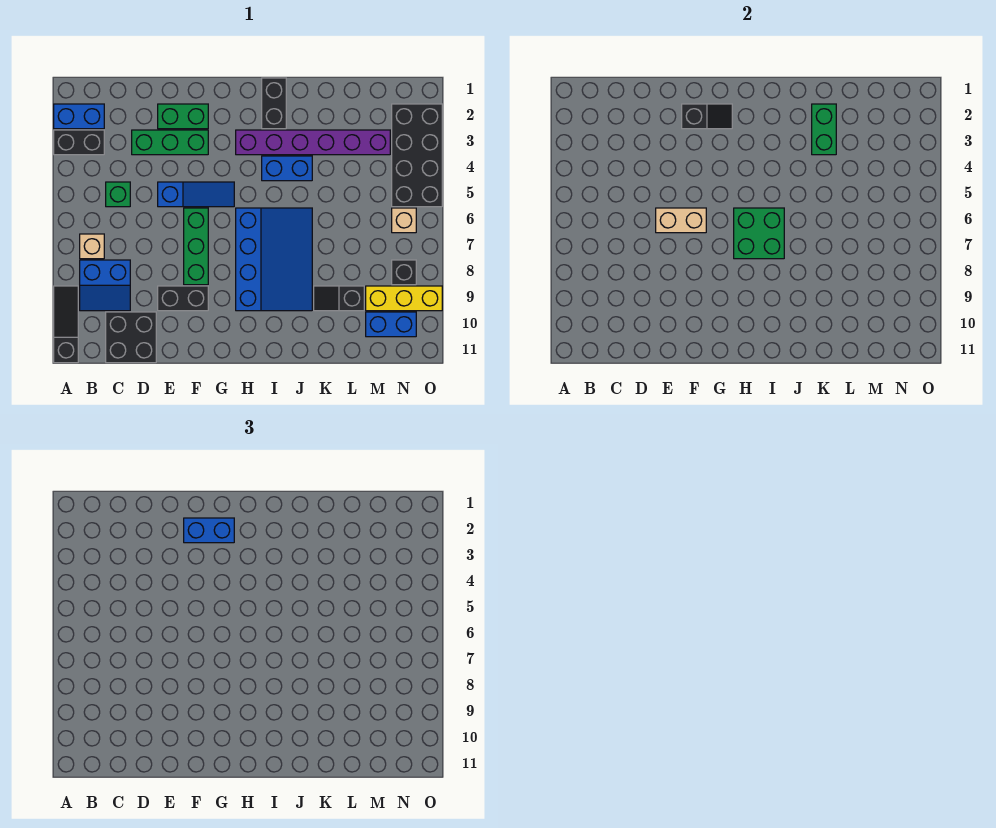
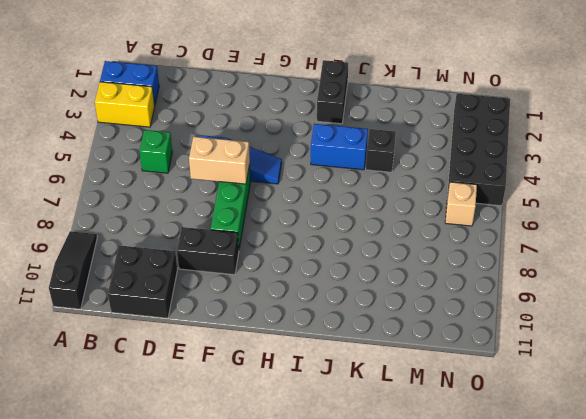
yellow 1x2 brick [95,82,155,127] -> black 1x2 brick [54,130,104,155]
black 1x1 brick [366,129,396,172] -> black 1x1 brick moved to [392,260,416,285]
none -> tan 1x1 brick [80,234,104,259]
none -> blue 2x2 slope [80,260,130,311]
none -> green 1x3 brick [132,130,208,155]

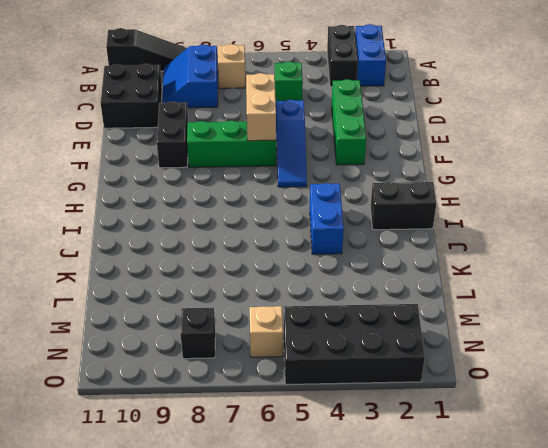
none -> green 1x2 brick [158,104,208,129]
none -> purple 1x6 brick [236,130,390,155]
none -> blue 3x4 slope [236,208,312,311]

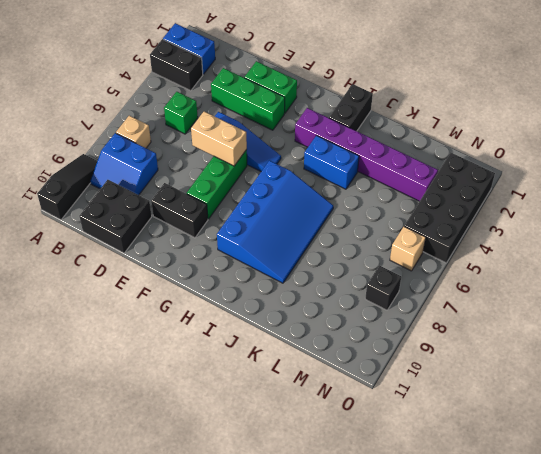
none -> black 1x2 slope [314,286,364,311]
none -> yellow 1x3 brick [366,286,442,311]
none -> blue 1x2 brick [366,312,416,337]

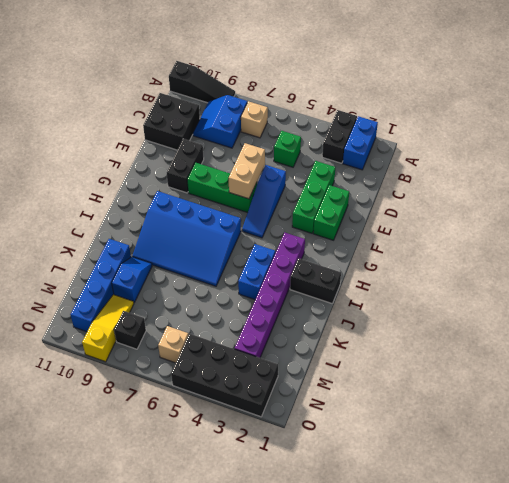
blue 1x2 slope [112,257,152,302] -> black 1x2 slope [314,286,364,311]
blue 1x4 brick [70,239,131,332] -> blue 1x2 brick [366,312,416,337]
yellow 1x3 slope [82,295,134,362] -> yellow 1x3 brick [366,286,442,311]
none -> black 1x2 slope [682,104,732,129]
none -> green 2x2 brick [734,208,784,259]
none -> green 1x2 brick [812,104,836,155]

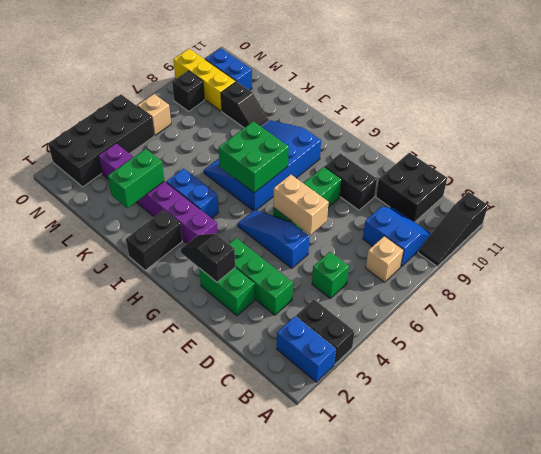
none -> blue 1x2 brick [184,518,234,543]

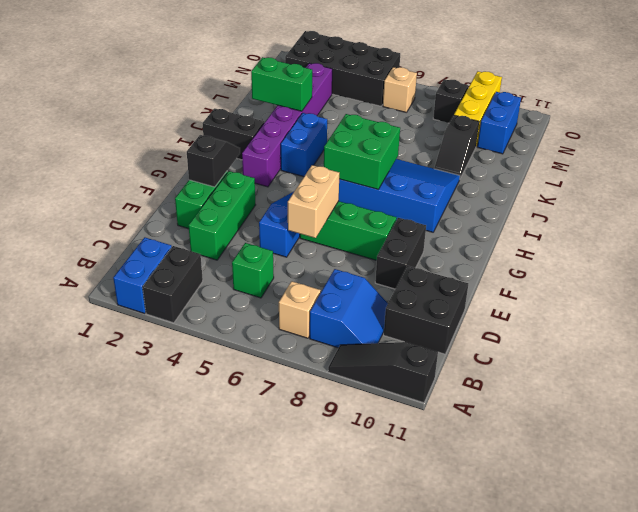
none -> blue 1x2 brick [184,518,234,543]

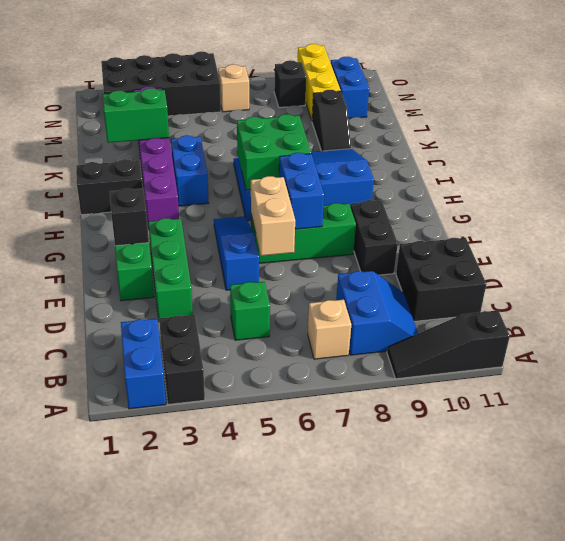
blue 1x2 brick [279,153,324,229] -> blue 1x2 brick moved to [184,518,234,543]

